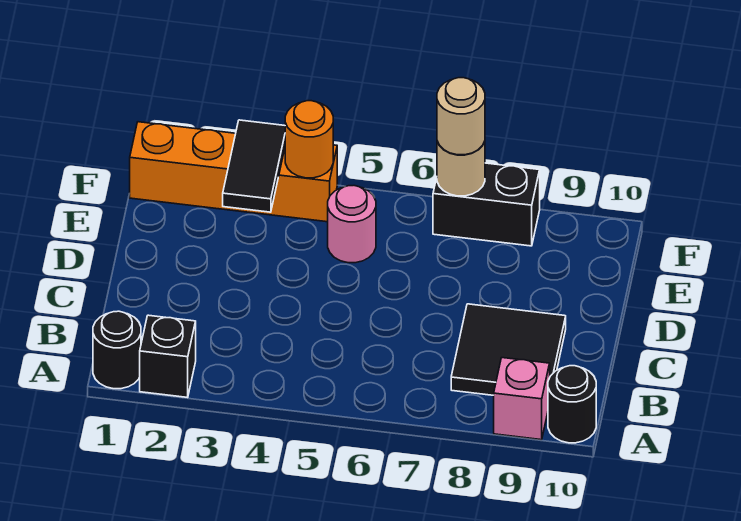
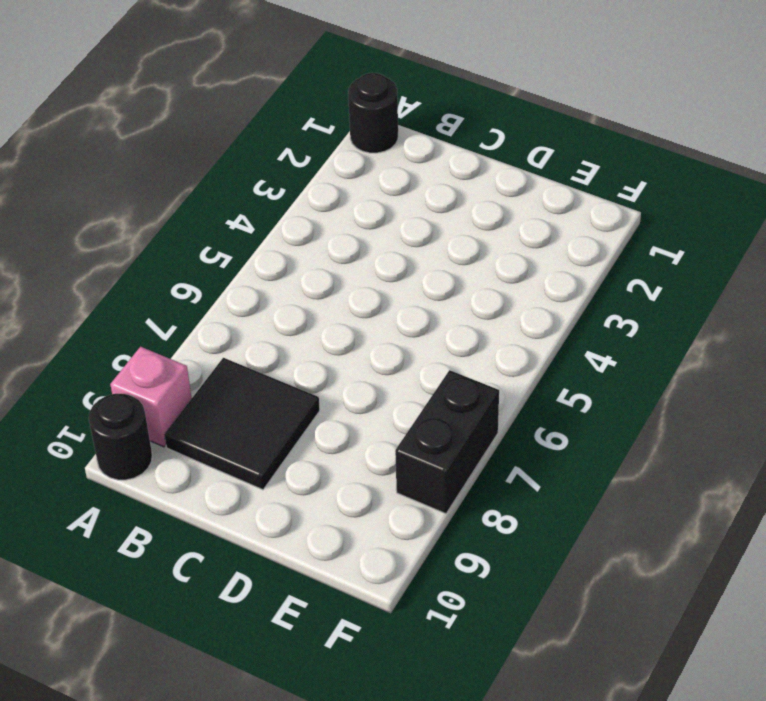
none -> black 1x1 brick [140,315,196,397]
none -> pink 1x1 round brick [328,186,376,263]
none -> orange 1x4 brick [130,122,337,222]

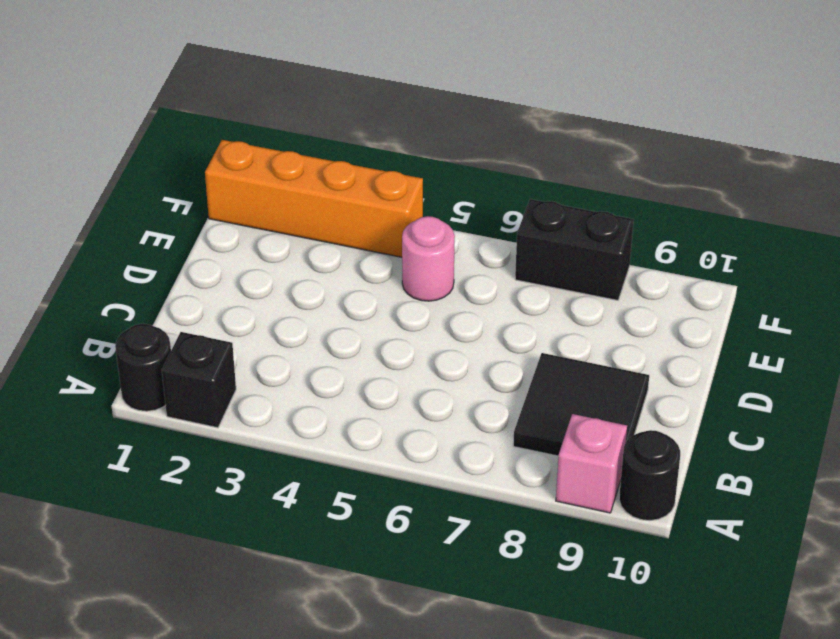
none -> black 1x2 tile [223,120,285,212]
none -> orange 1x1 round brick [285,101,333,178]
none -> tan 1x1 round brick [437,141,485,196]

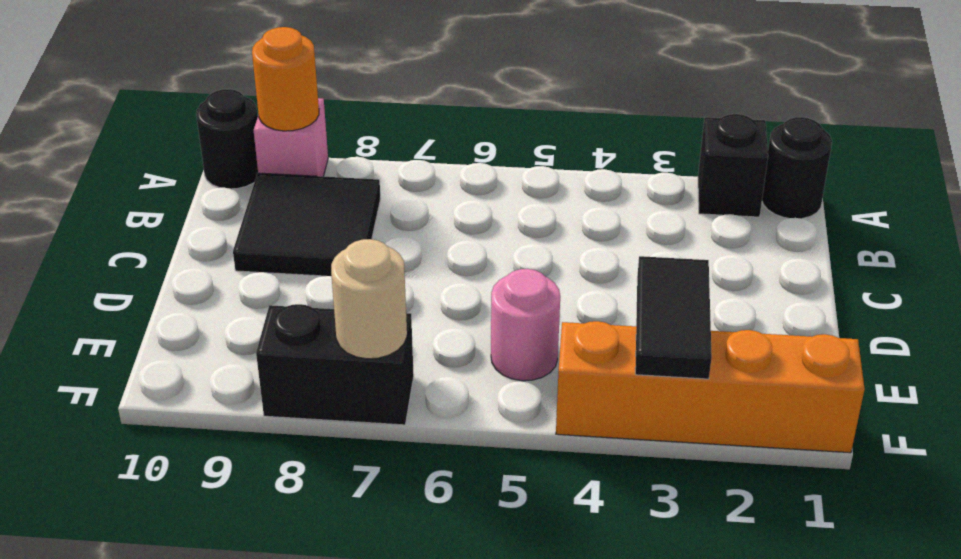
orange 1x1 round brick [252,27,319,131] -> orange 1x1 round brick moved to [285,101,333,178]
none -> tan 1x1 round brick [437,78,485,155]

